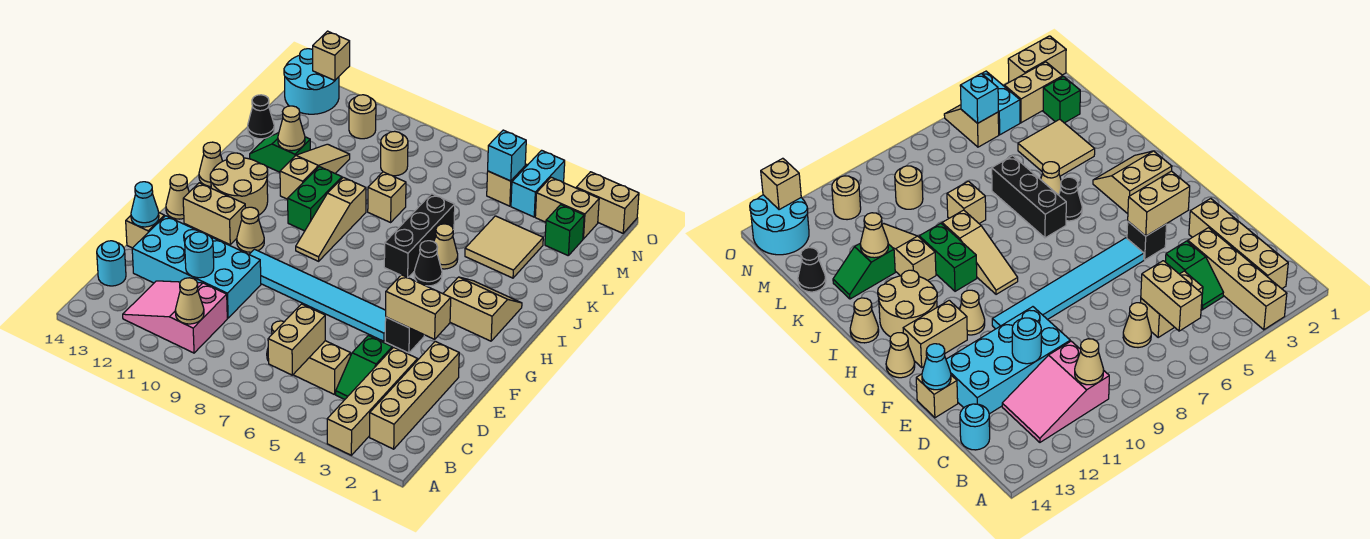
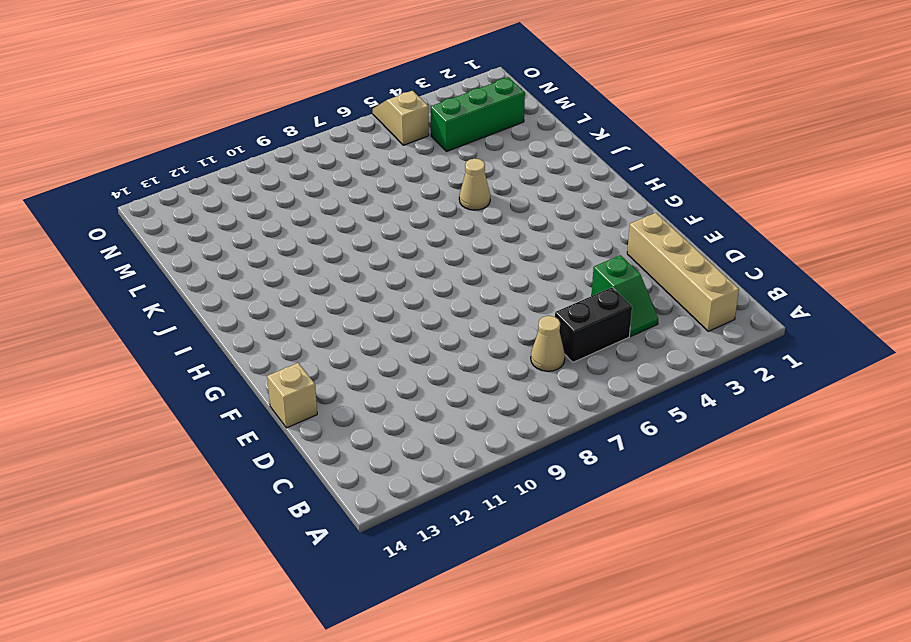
black 1x2 brick [555,287,632,362] -> tan 1x2 brick [293,341,350,395]
green 1x3 brick [431,77,525,152] -> green 1x1 brick [545,205,584,255]
none -> tan 1x4 brick [327,347,418,455]
none -> pink 2x3 slope [123,281,227,353]
none -> cyan 1x1 round brick [97,241,126,286]
none -> cyan 2x4 brick [132,216,261,318]

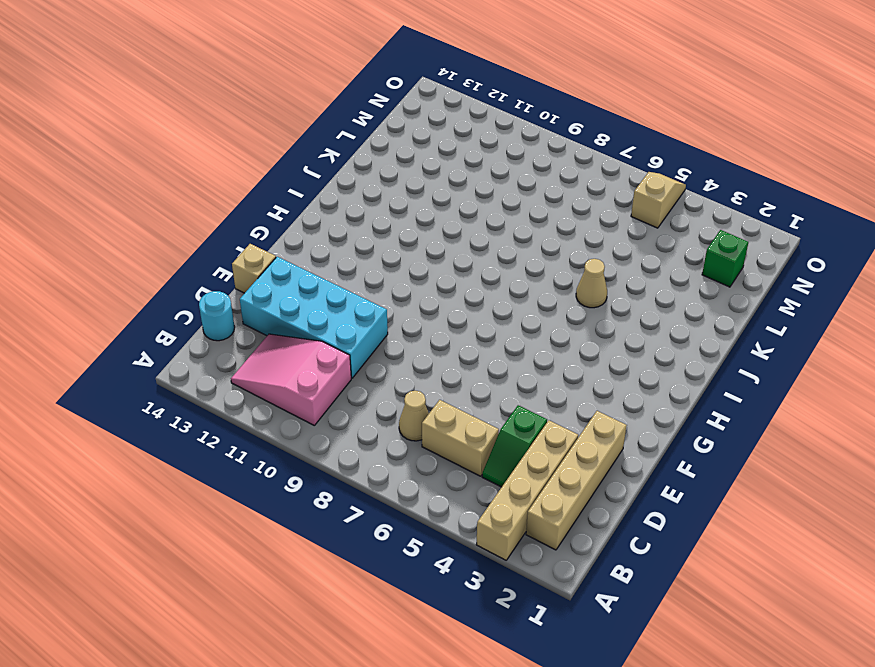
none -> black 1x1 brick [385,317,424,353]
none -> cyan 1x6 tile [249,249,386,341]
none -> tan 1x1 cone [237,207,264,252]
none -> tan 1x2 brick [183,183,245,244]

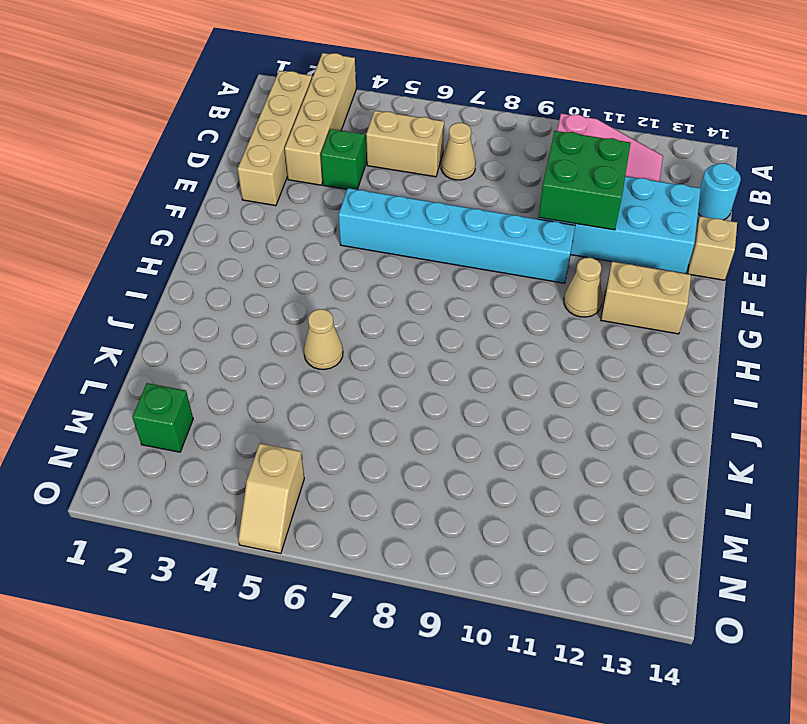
green 2x2 brick [539,131,631,230] -> cyan 1x1 round brick [185,232,214,278]
cyan 1x6 brick [339,188,575,283] -> cyan 1x6 tile [249,249,386,341]
none -> black 1x1 brick [385,317,424,353]
none -> tan 1x1 cone [166,174,189,219]
none -> tan 2x2 slope [443,277,522,341]
none -> tan 1x3 slope [296,177,366,261]

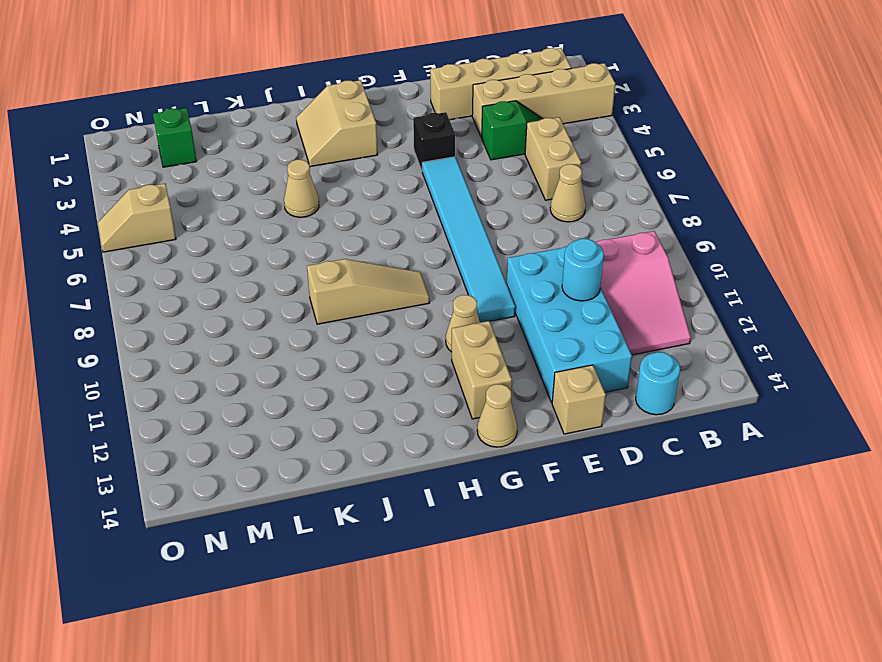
none -> tan 2x2 round brick [210,153,268,215]
none -> black 1x1 cone [414,241,442,286]
none -> black 1x3 brick [384,194,455,277]
none -> green 1x2 brick [288,167,342,231]

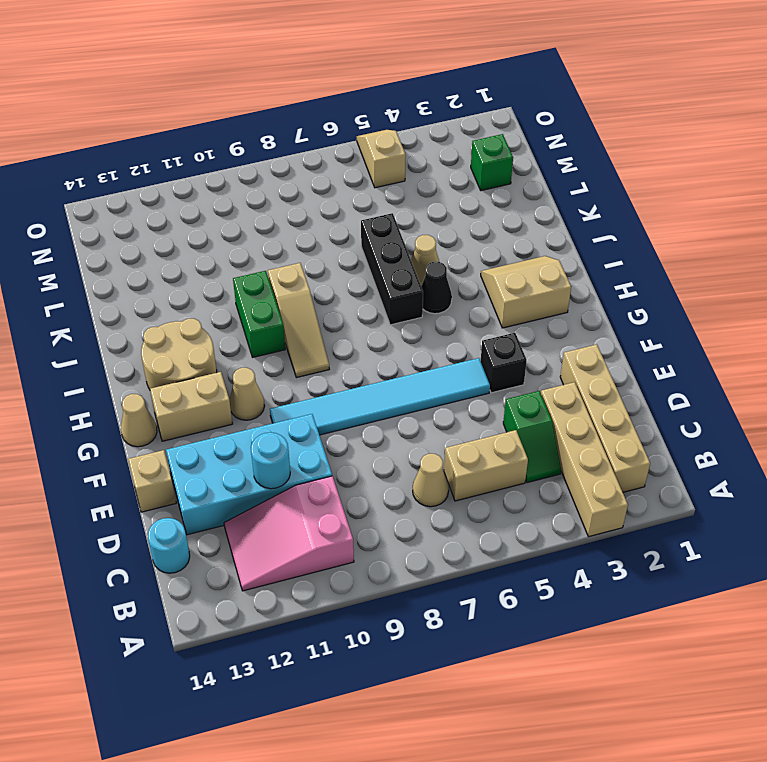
none -> tan 1x1 cone [199,142,223,186]
none -> tan 1x3 slope [280,144,350,199]
none -> tan 2x2 tile [465,216,543,278]
none -> tan 1x1 brick [368,172,406,222]

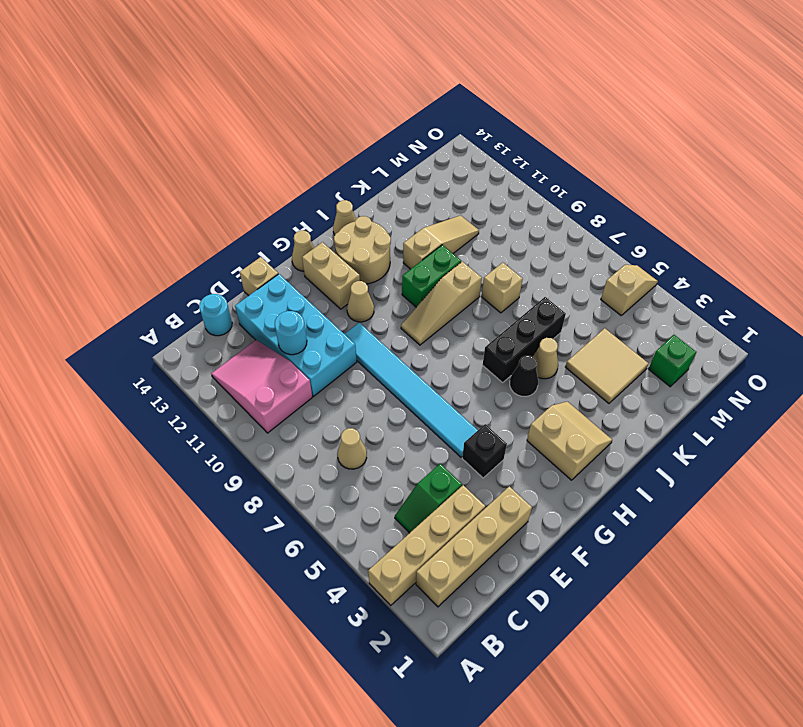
none -> tan 1x2 brick [293,341,350,395]
none -> green 1x2 slope [250,133,310,172]
none -> black 1x1 cone [248,95,274,139]
none -> tan 1x1 round brick [381,131,408,176]

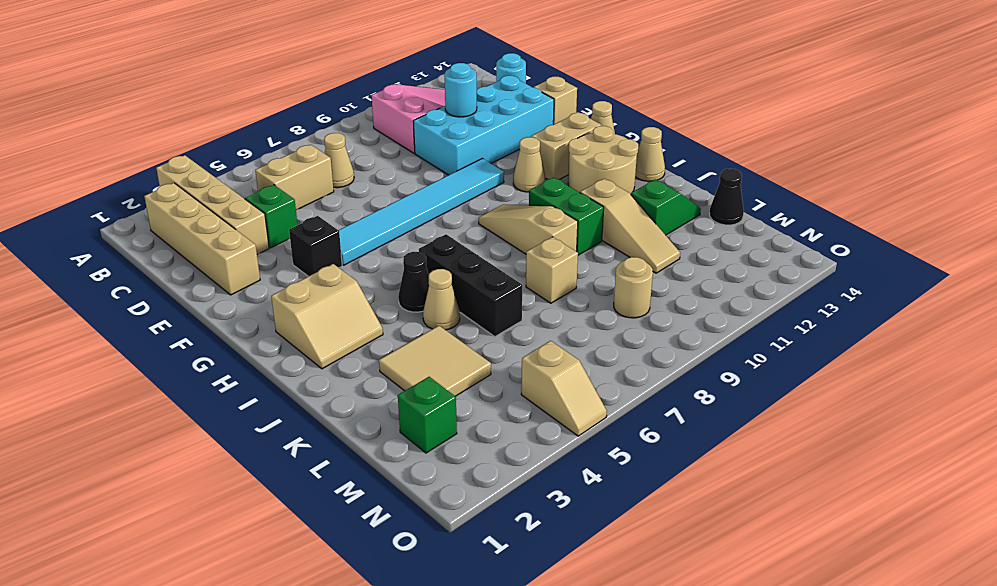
none -> tan 1x2 brick [535,177,599,239]
none -> cyan 1x2 brick [511,150,565,217]
none -> tan 1x1 round brick [349,95,376,139]
none -> cyan 2x2 round brick [284,49,339,114]

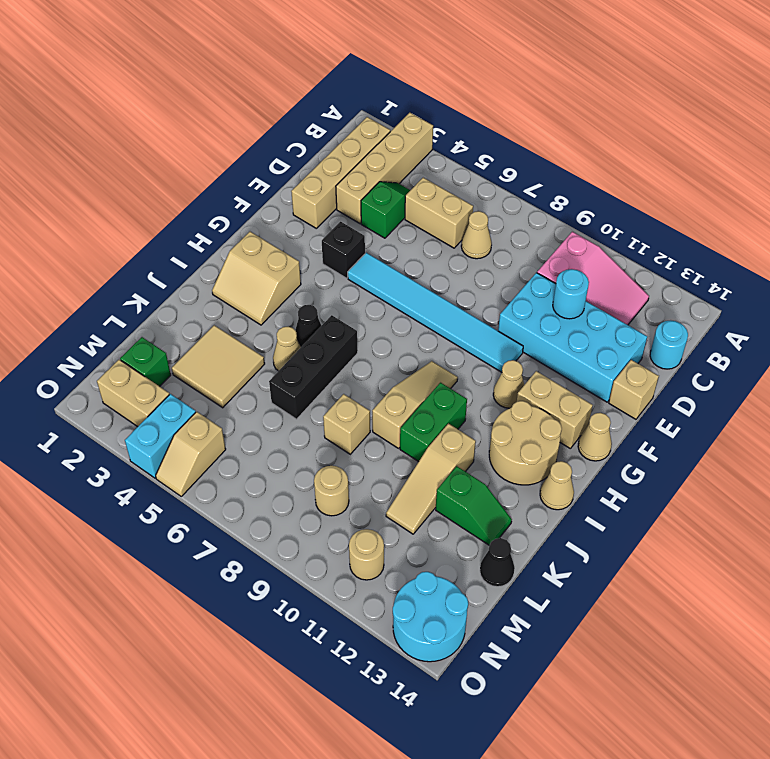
none -> tan 1x2 brick [576,172,639,233]
none -> tan 1x2 brick [268,304,325,375]
none -> tan 1x1 cone [175,278,204,324]
none -> cyan 1x1 cone [131,182,159,227]

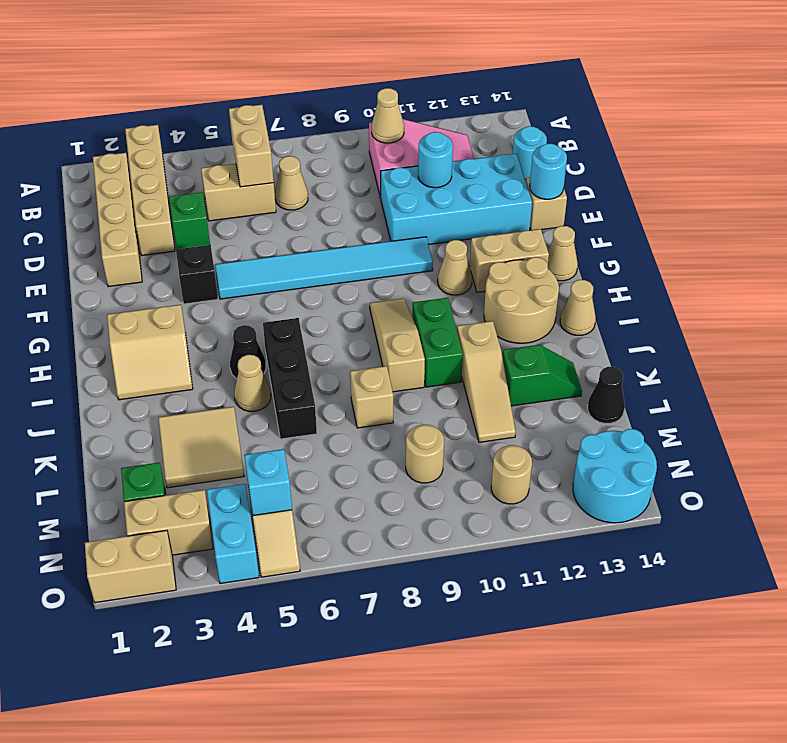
cyan 1x1 round brick [530,144,567,199] -> cyan 1x1 cone [131,182,159,227]
none -> tan 1x2 brick [386,275,451,339]
none -> tan 1x1 cone [278,106,305,151]
none -> tan 1x1 brick [313,31,350,80]

